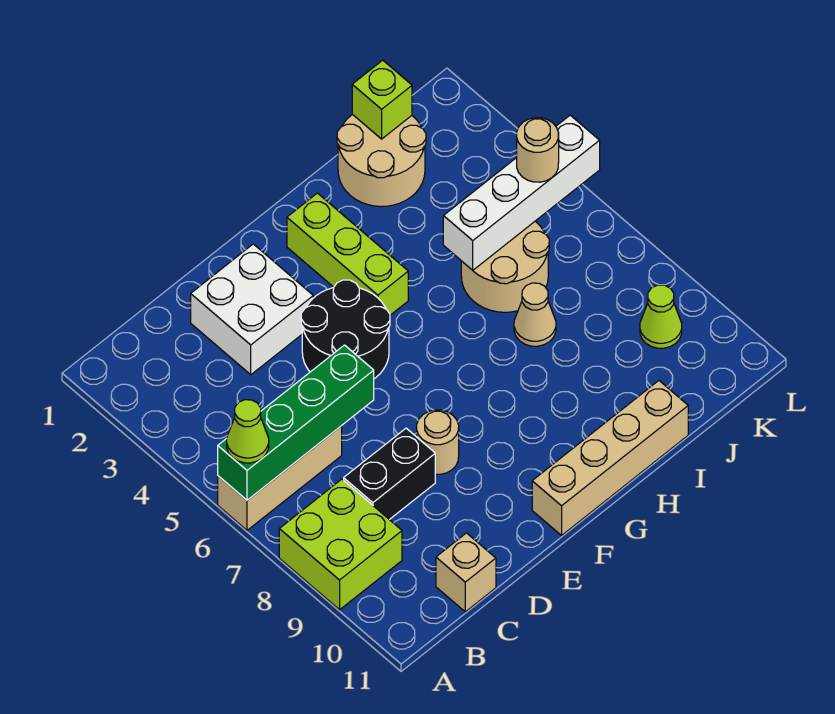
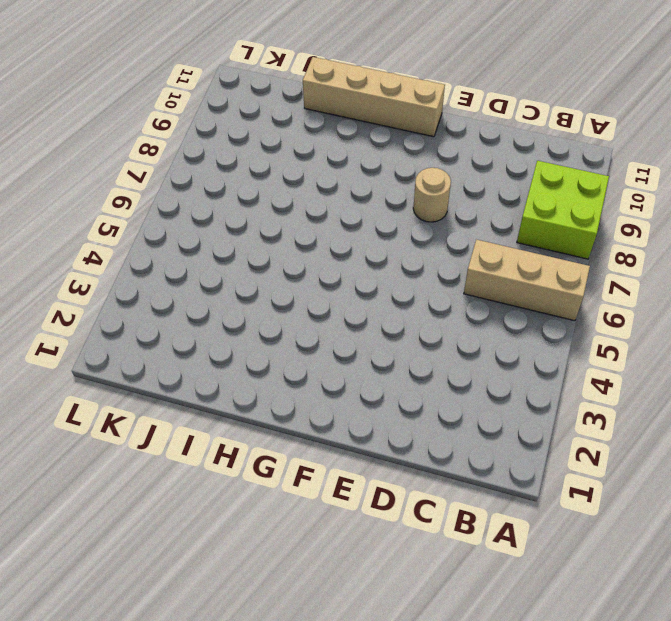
none -> black 1x2 brick [344,428,435,520]
none -> tan 1x1 brick [436,533,496,612]
none -> white 2x2 brick [191,244,313,375]

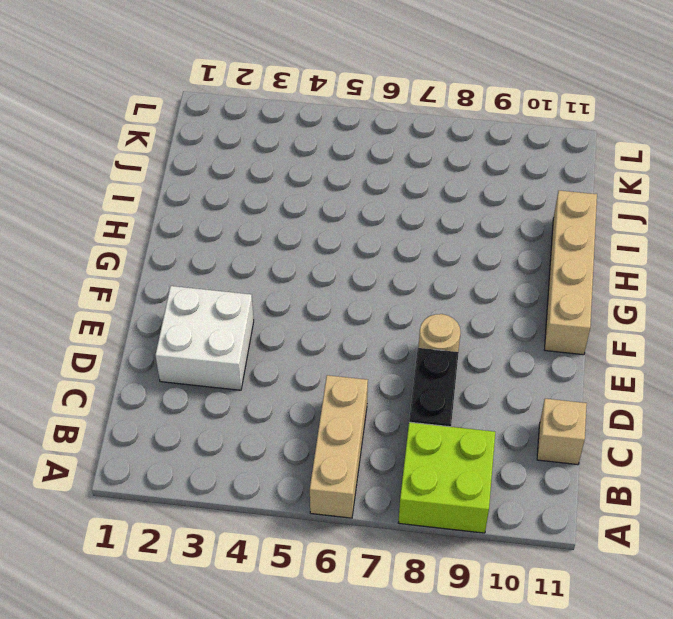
none -> black 2x2 round brick [301,280,390,379]
none -> lime 1x3 brick [287,193,408,315]
none -> tan 2x2 round brick [337,114,426,207]

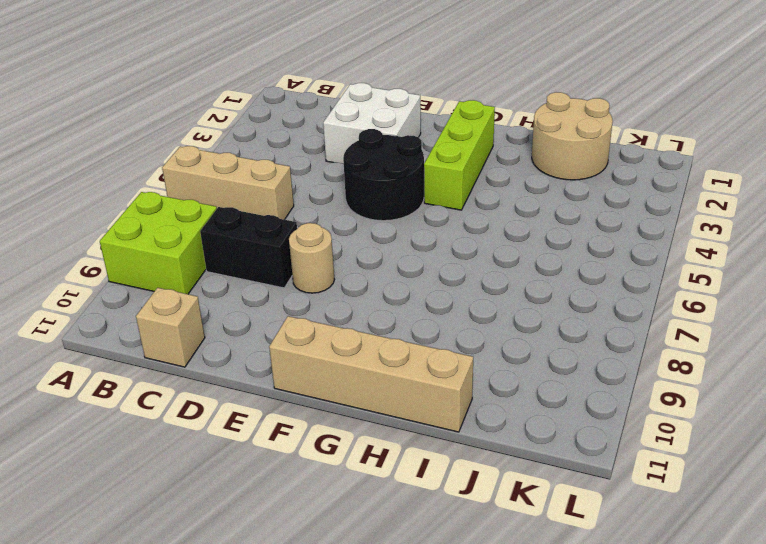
none -> tan 2x2 round brick [461,221,549,312]
none -> tan 1x1 cone [514,283,556,346]
none -> lime 1x1 cone [640,285,682,348]

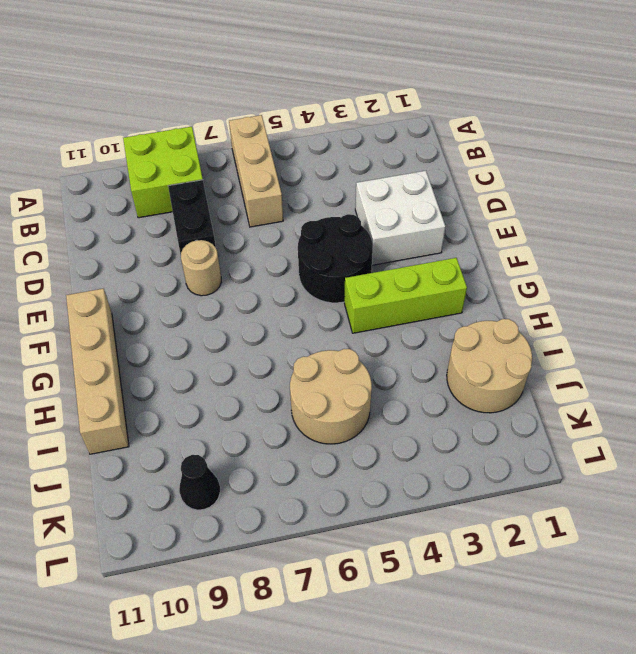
black 1x1 cone [179,455,220,510] -> lime 1x1 cone [640,285,682,348]
none -> tan 1x1 brick [436,533,496,612]
none -> tan 1x1 cone [514,283,556,346]
none -> green 1x4 brick [218,345,374,500]

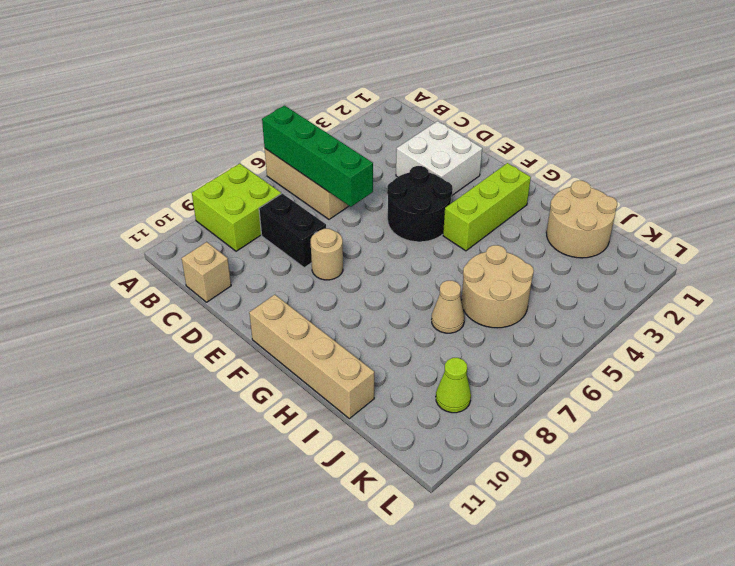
none -> white 1x4 brick [443,115,600,270]
none -> lime 1x1 brick [352,60,412,139]
none -> lime 1x1 cone [227,400,269,463]

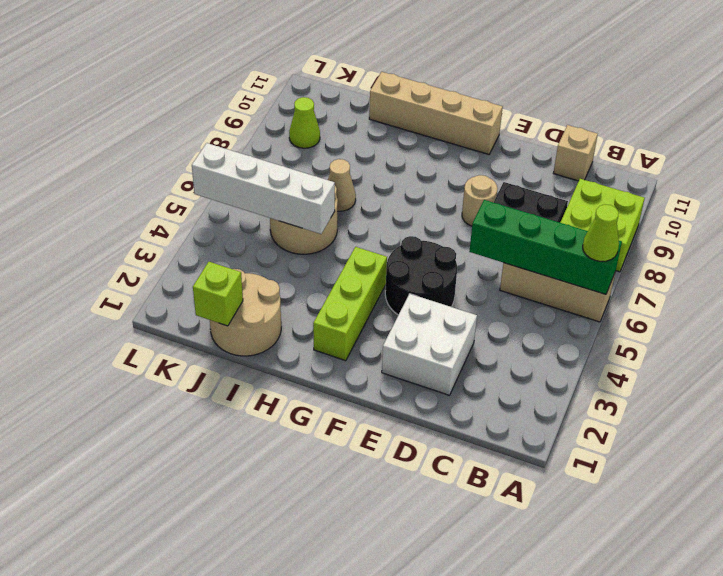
none -> tan 1x1 round brick [517,118,559,182]

